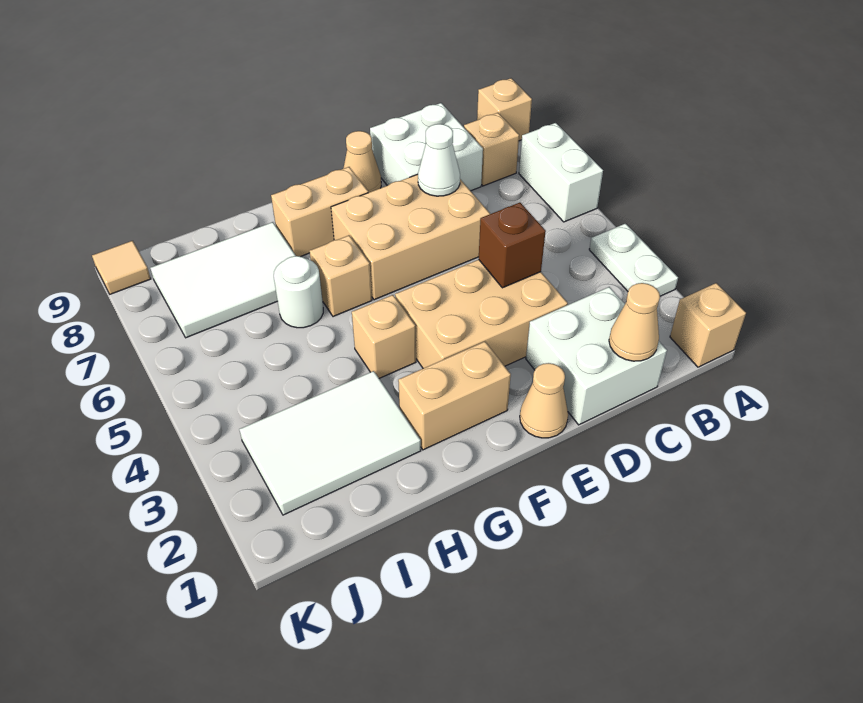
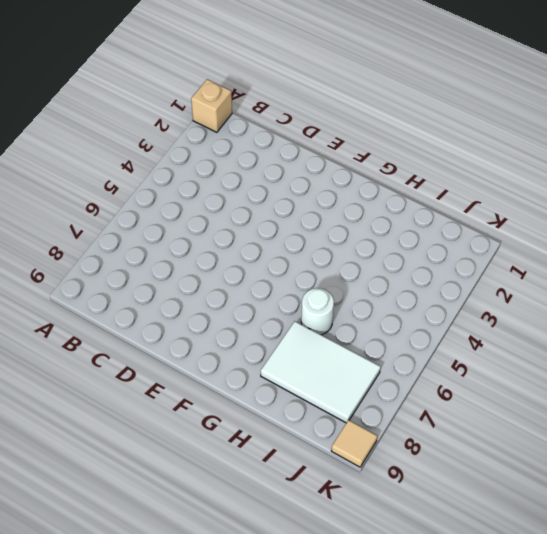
none -> white 1x2 plate [589,224,678,296]
none -> white 1x2 brick [519,123,603,222]
none -> tan 1x1 brick [477,78,532,141]

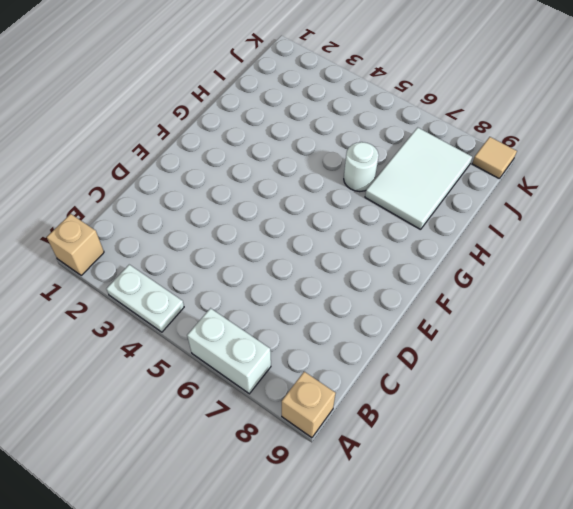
none -> tan 1x1 brick [464,113,519,186]
none -> white 2x2 brick [526,287,667,425]
none -> white 2x2 brick [370,103,483,191]

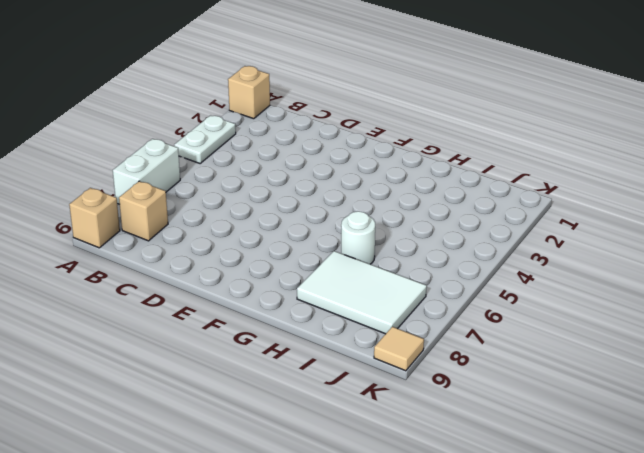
none -> white 2x2 brick [526,287,667,425]
none -> white 2x2 brick [370,103,483,191]
none -> tan 2x3 brick [395,259,568,368]

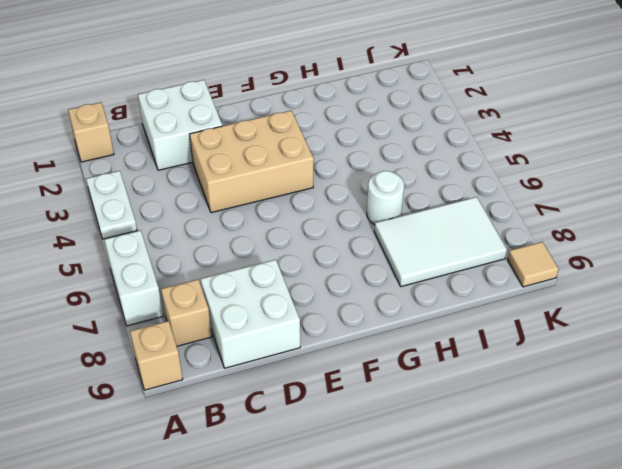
none -> tan 2x3 brick [331,174,490,300]
none -> tan 1x1 cone [520,363,568,438]
none -> tan 1x1 cone [343,131,381,193]

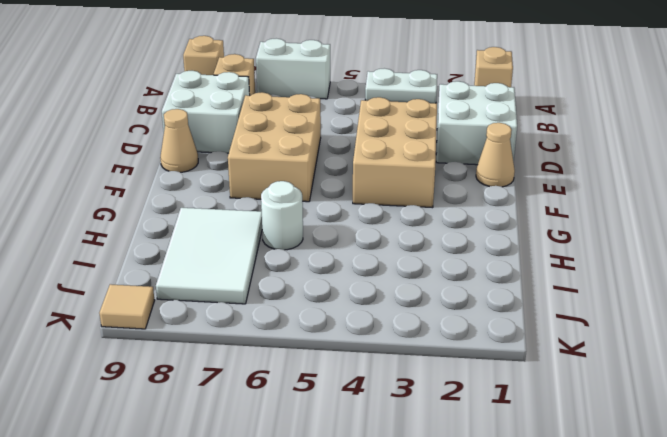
none -> tan 1x2 brick [398,342,511,450]
none -> tan 1x2 brick [271,167,368,257]
none -> tan 1x1 brick [352,295,416,378]

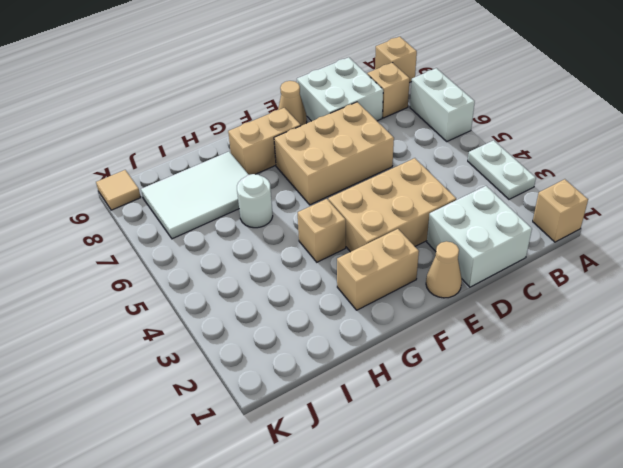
none -> tan 1x1 brick [309,235,372,317]
none -> white 2x3 tile [239,371,421,515]
none -> tan 1x1 cone [609,283,660,361]

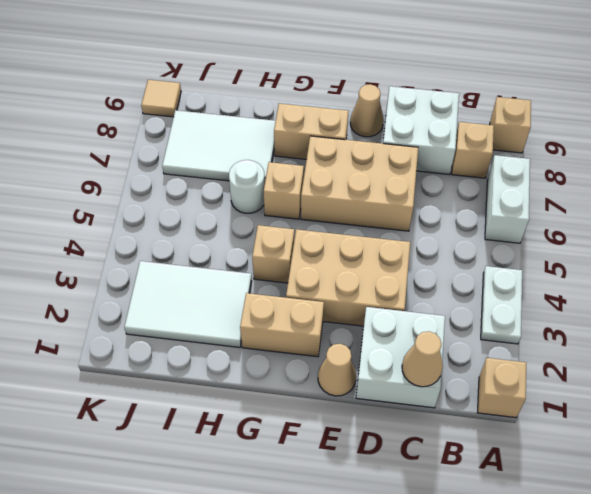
none -> brown 1x1 brick [479,203,546,288]
none -> white 1x1 cone [418,124,460,196]

